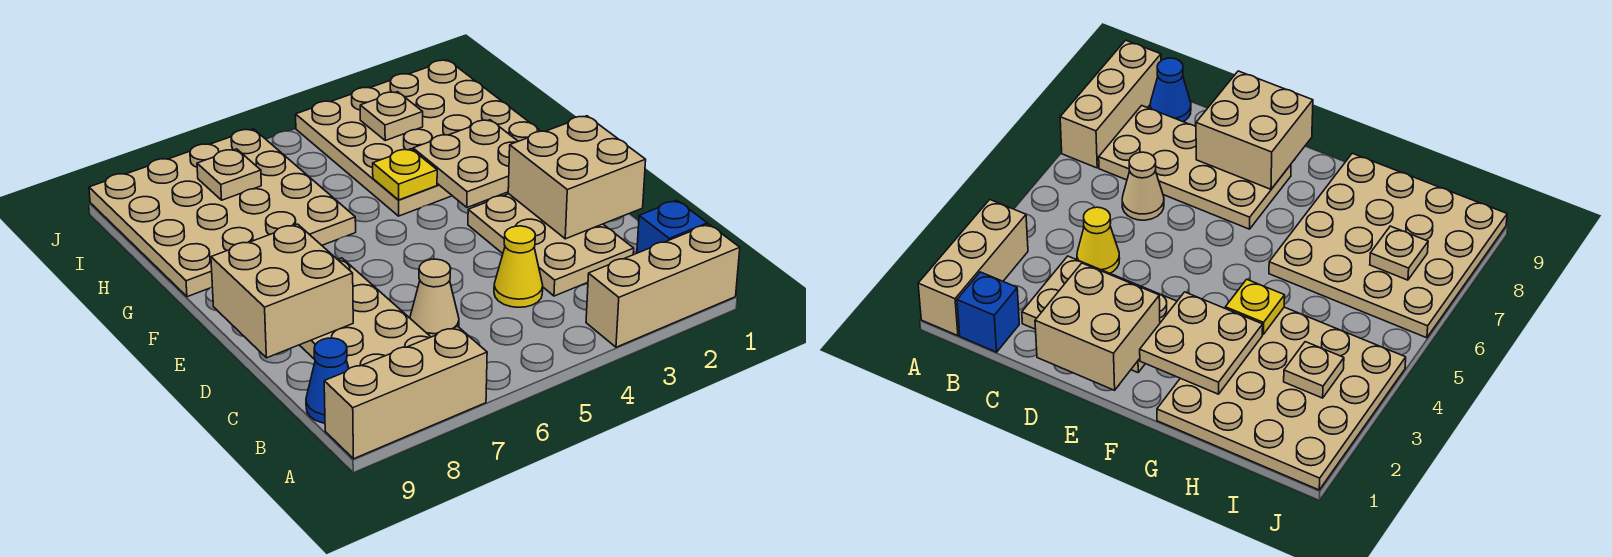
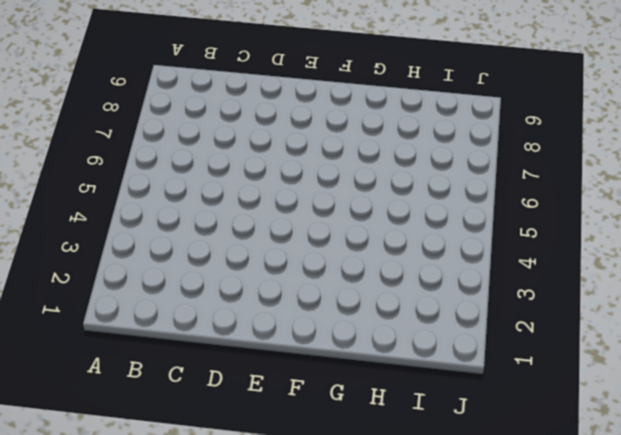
none -> tan 1x3 brick [586,224,740,347]
none -> tan 1x3 brick [324,326,487,459]
none -> blue 1x1 brick [637,200,707,253]

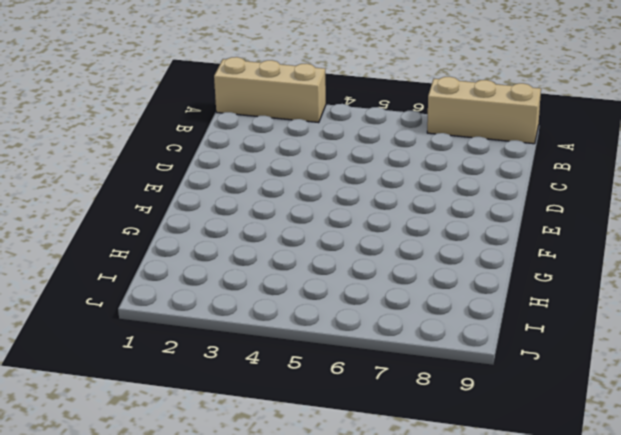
none -> blue 1x1 brick [637,200,707,253]
none -> tan 2x4 plate [300,258,430,368]
none -> blue 1x1 cone [306,338,349,423]

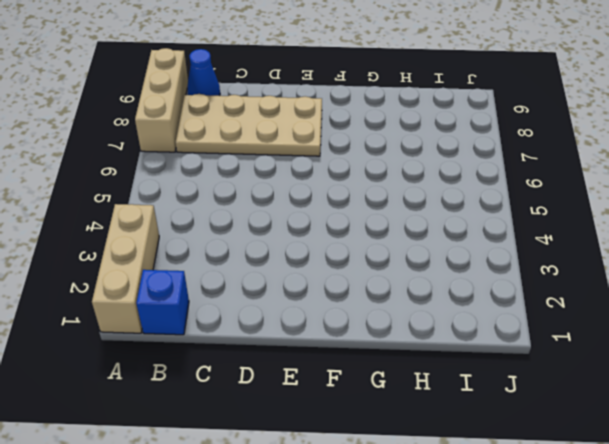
none -> tan 2x3 plate [468,194,634,296]
none -> yellow 1x1 cone [494,226,543,307]
none -> tan 1x1 cone [410,259,459,337]

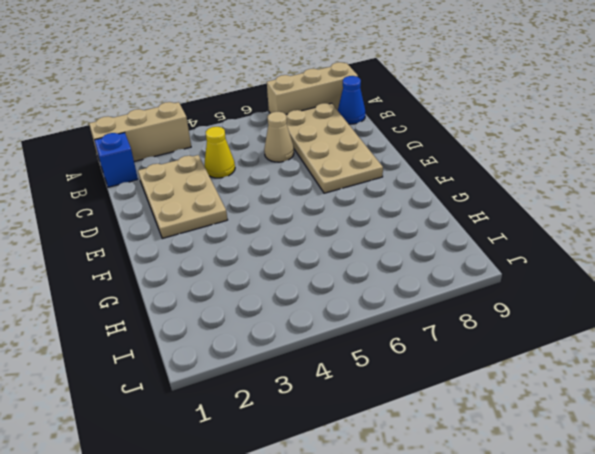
none -> tan 4x4 plate [296,60,540,216]
none -> tan 4x4 plate [89,129,356,297]
none -> tan 2x2 brick [508,116,646,239]

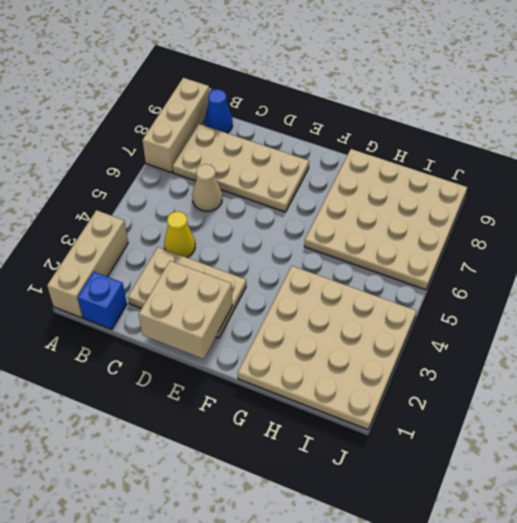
none -> tan 2x2 brick [211,224,353,358]
none -> tan 2x2 plate [413,120,518,208]
none -> yellow 1x1 plate [373,149,437,200]

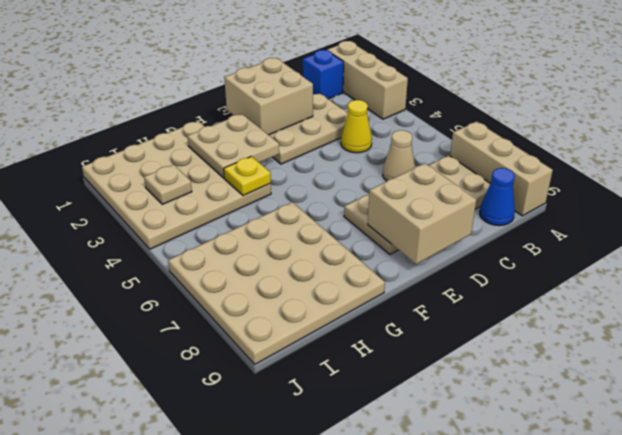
none -> tan 1x1 plate [197,149,261,200]

